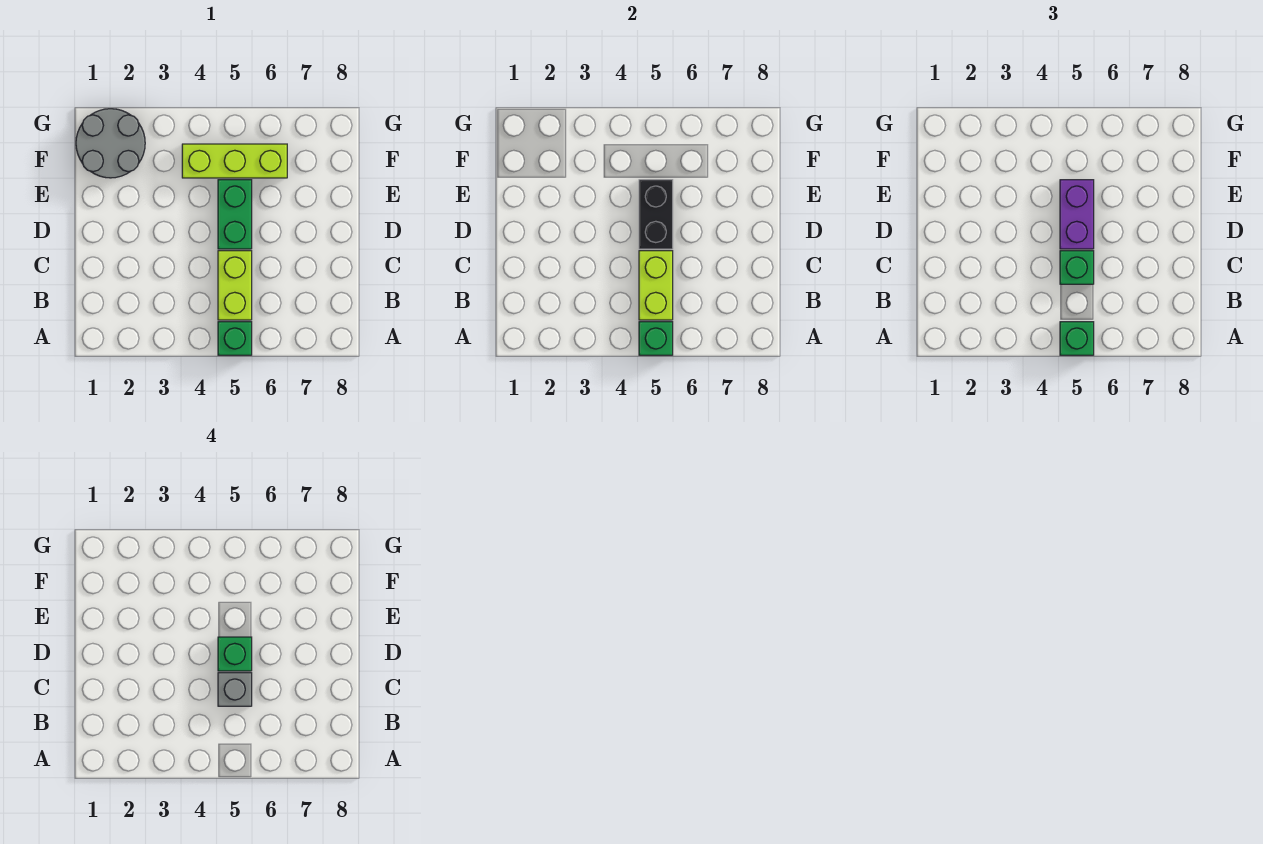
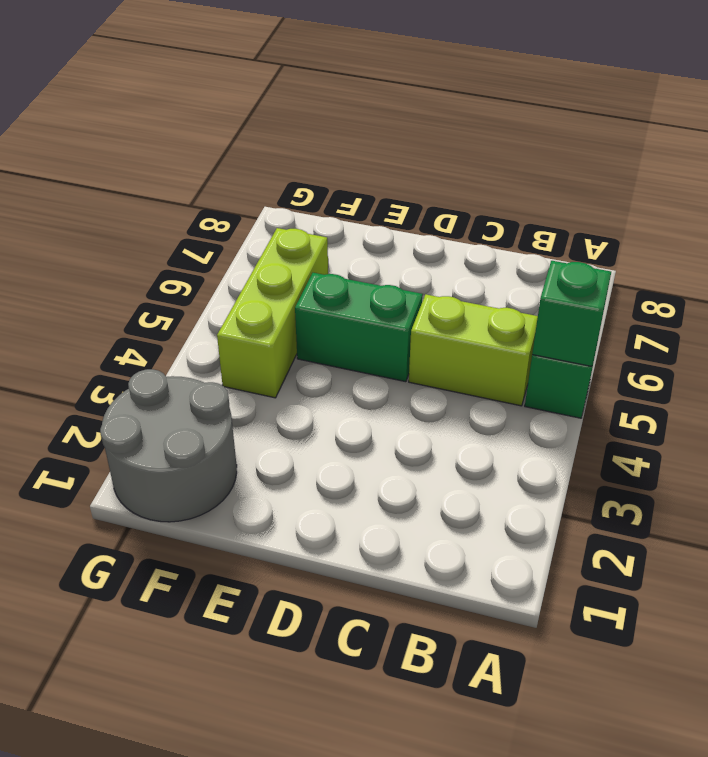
none -> lime 1x2 brick [639,251,673,320]
none -> black 1x2 brick [639,180,673,249]
none -> green 1x1 brick [1060,322,1094,355]

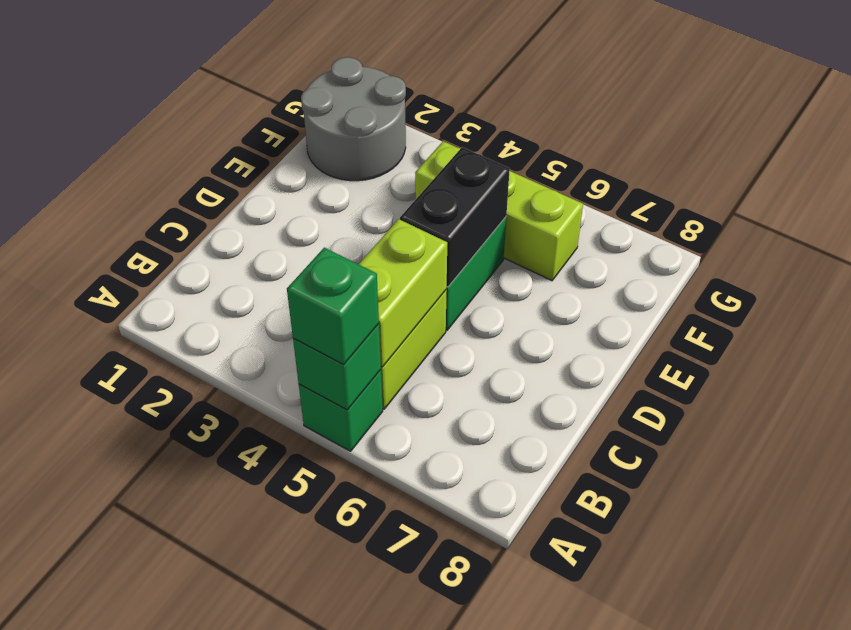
none -> green 1x1 brick [1060,251,1094,284]
none -> purple 1x2 brick [1060,180,1094,249]
none -> grey 1x1 brick [218,673,252,706]

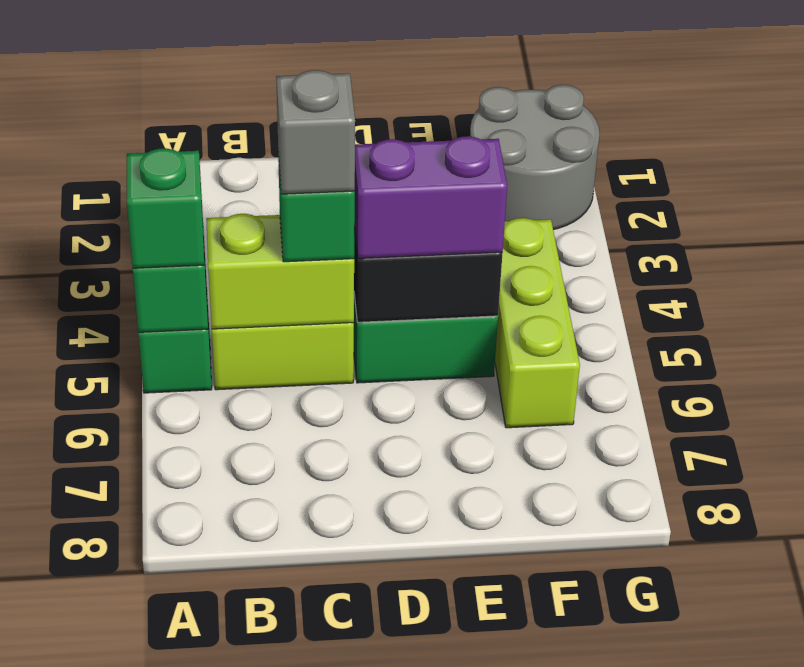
none -> green 1x1 brick [218,637,252,671]

